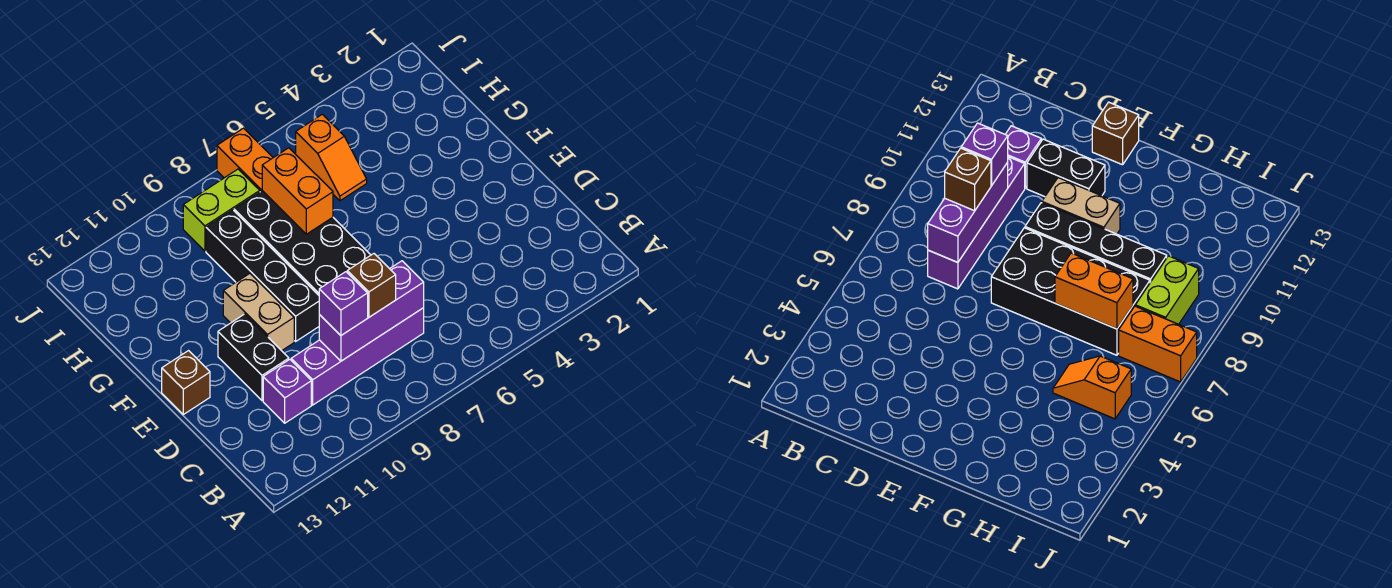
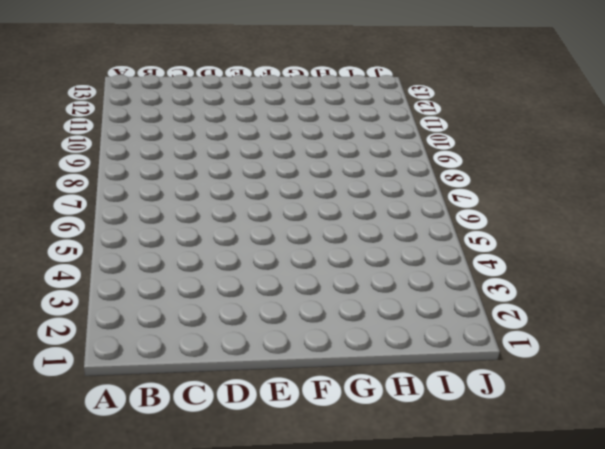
none -> purple 1x4 brick [291,308,424,405]
none -> purple 1x1 brick [263,359,311,423]
none -> black 1x2 brick [218,314,289,401]

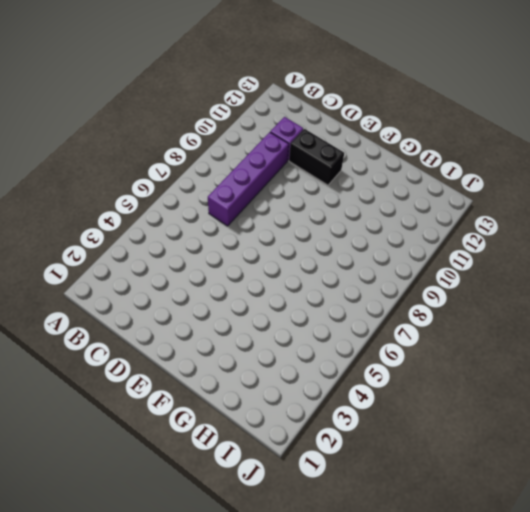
none -> black 2x4 brick [234,191,371,295]
none -> black 1x4 brick [206,210,319,341]
none -> tan 1x2 brick [223,274,294,351]

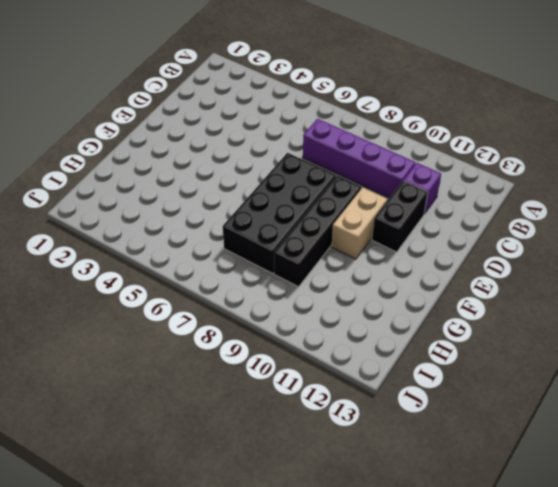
none -> brown 1x1 brick [162,351,210,414]
none -> orange 1x2 slope [296,114,367,201]
none -> orange 1x2 brick [217,128,273,192]

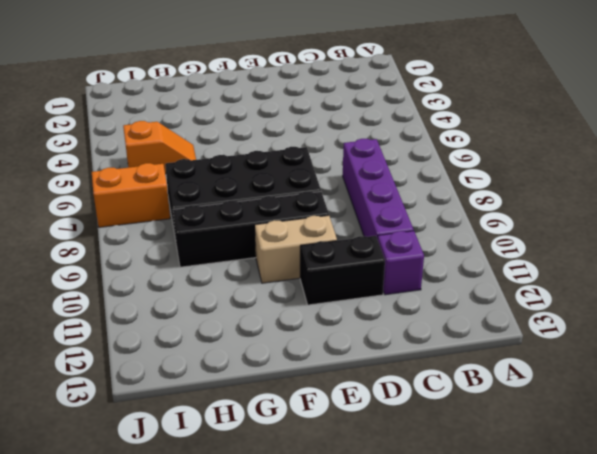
none -> brown 1x1 brick [162,351,210,414]
none -> lime 1x2 brick [183,169,260,251]
none -> purple 1x3 brick [319,261,424,361]

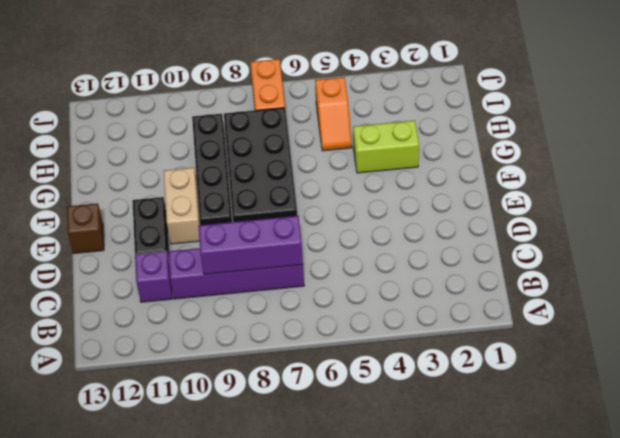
lime 1x2 brick [353,120,419,173] -> lime 1x2 brick moved to [183,169,260,251]
none -> orange 1x2 brick [262,148,333,234]
none -> brown 1x1 brick [347,254,396,317]
none -> purple 1x1 brick [319,272,368,335]

